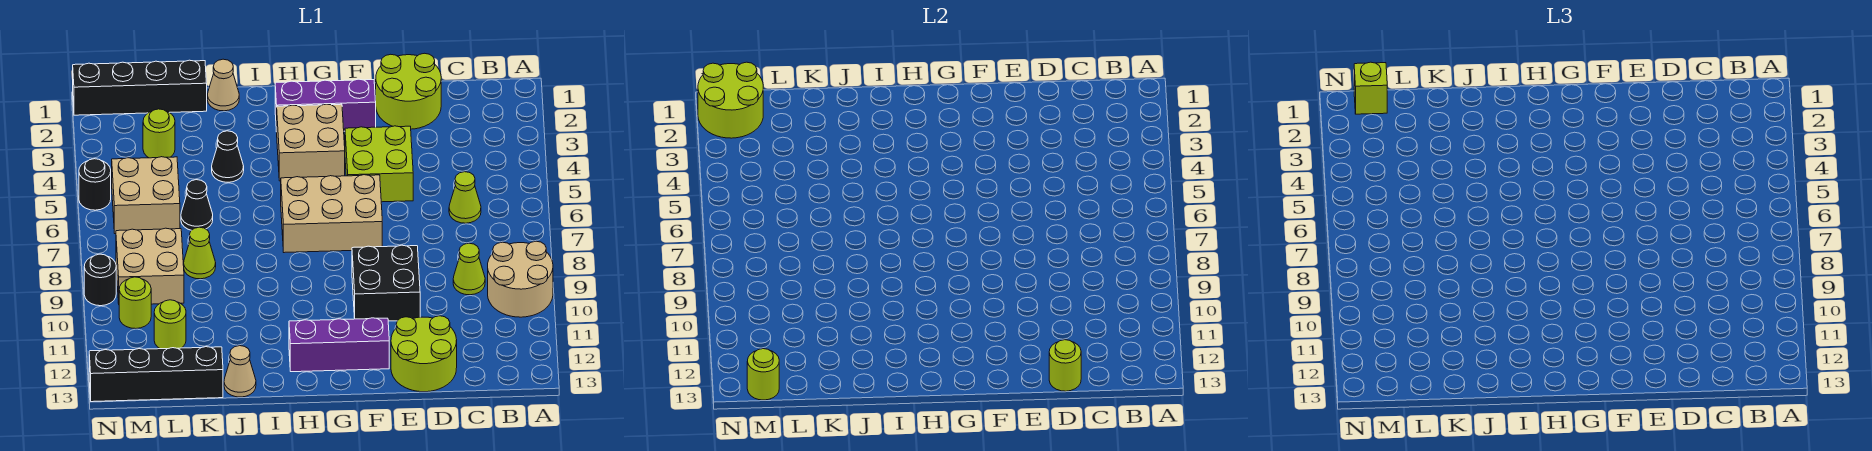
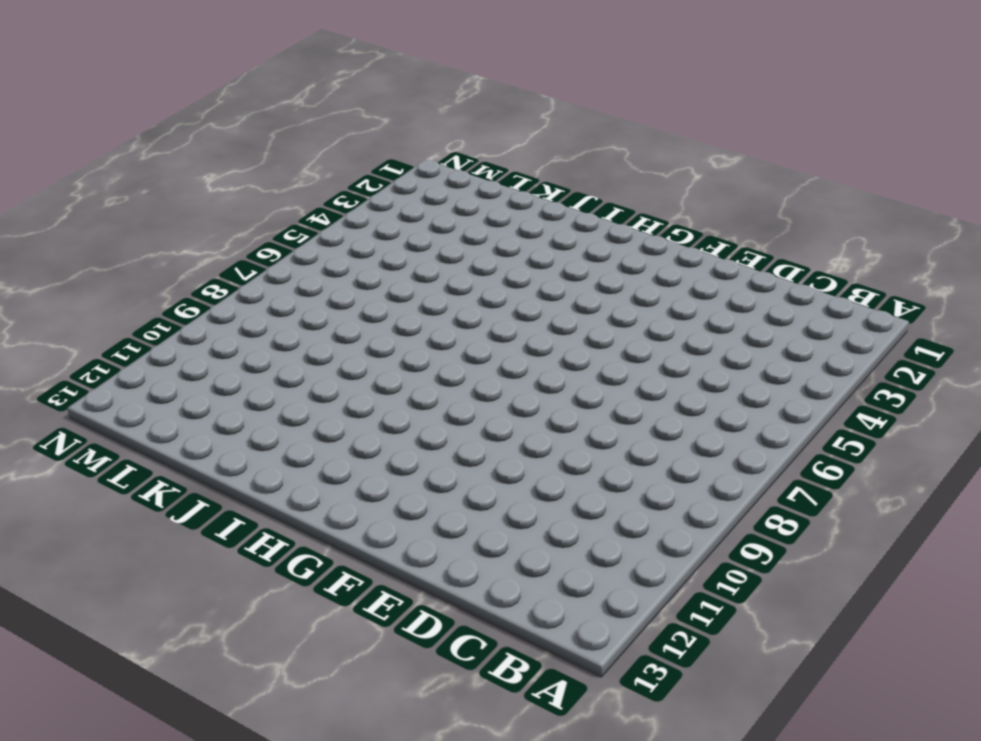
none -> tan 2x2 round brick [488,241,553,317]
none -> lime 1x1 cone [449,172,481,223]
none -> lime 1x1 cone [453,243,485,295]

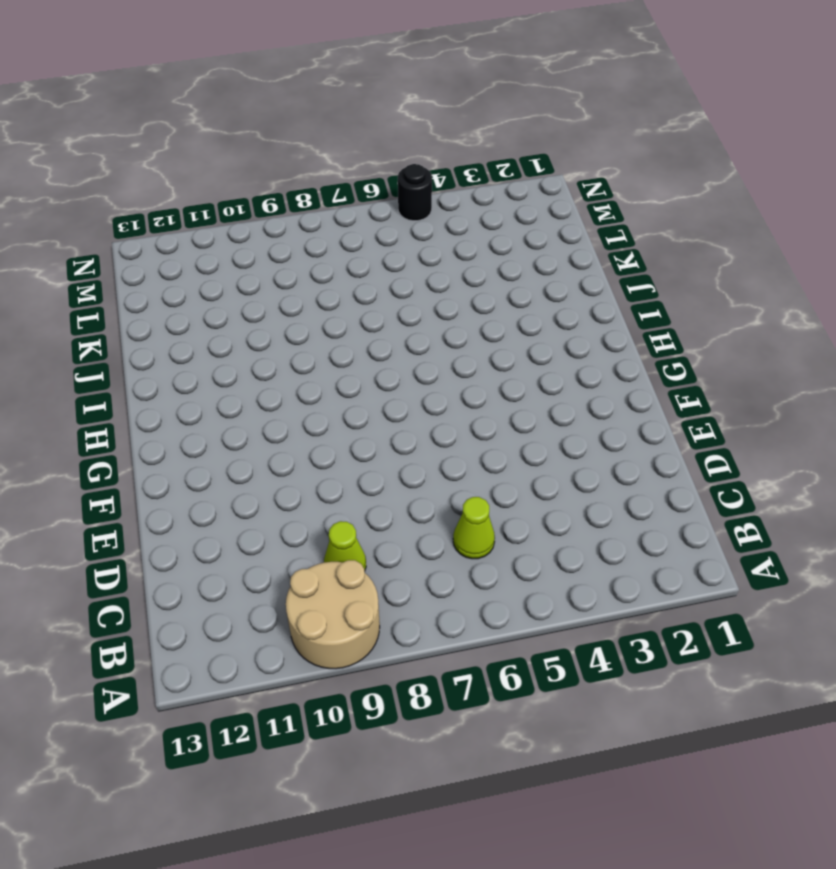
none -> lime 2x2 round brick [376,53,441,129]
none -> lime 2x2 round brick [391,316,457,392]
none -> lime 2x2 brick [345,126,413,202]

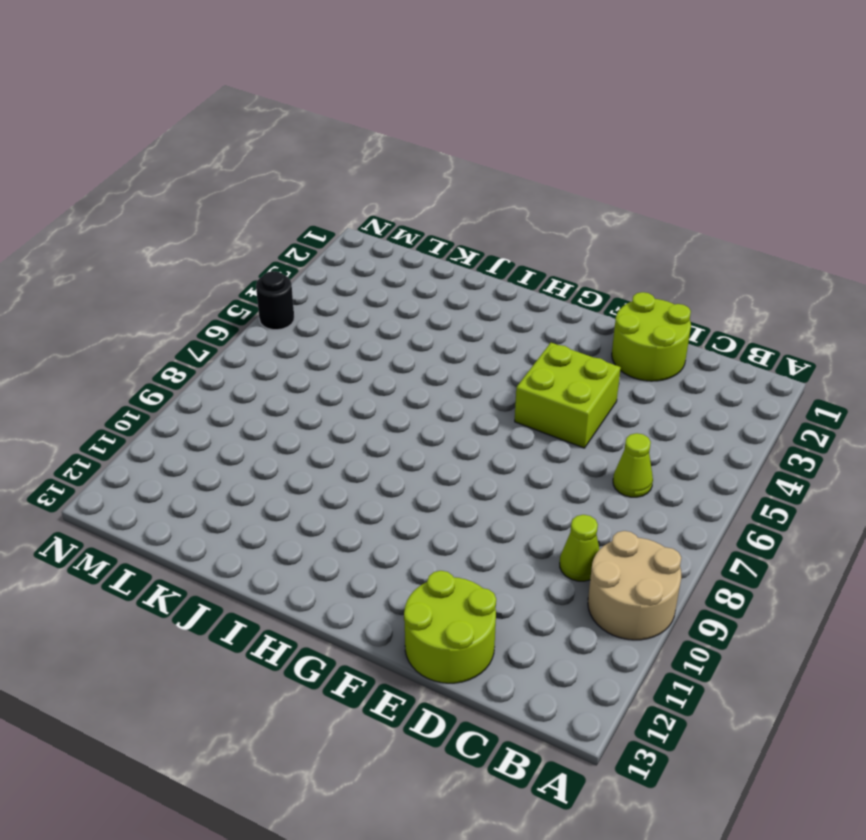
none -> black 2x2 brick [352,245,420,321]
none -> purple 1x3 brick [275,79,376,132]
none -> tan 2x3 brick [281,175,382,253]

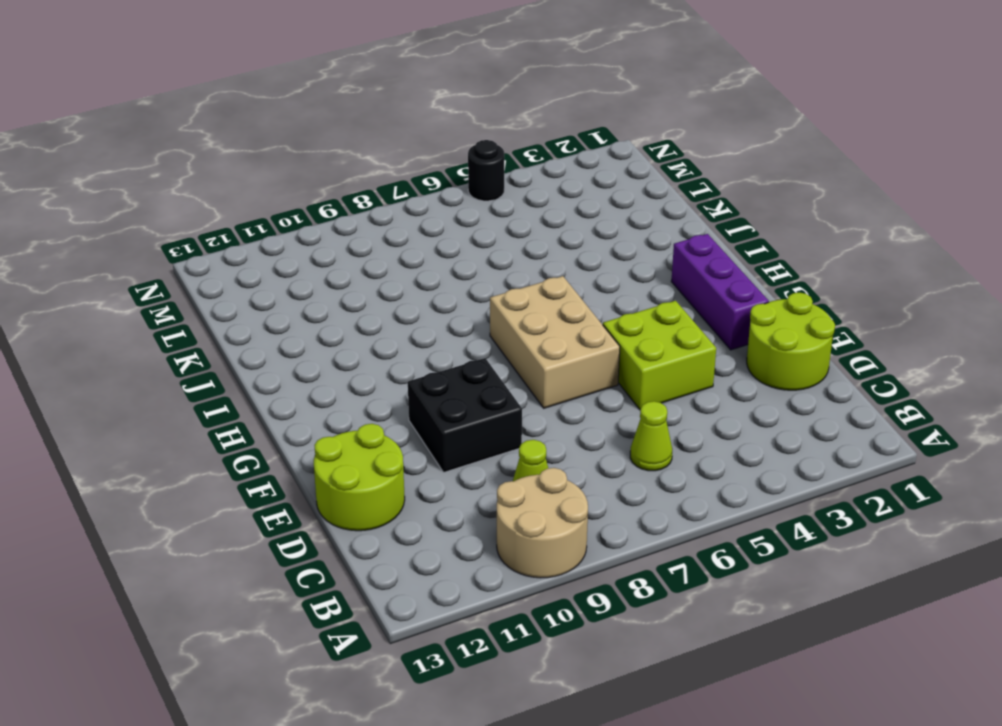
none -> purple 1x3 brick [289,318,389,372]
none -> tan 2x2 brick [277,104,345,181]
none -> tan 1x1 cone [207,59,239,111]

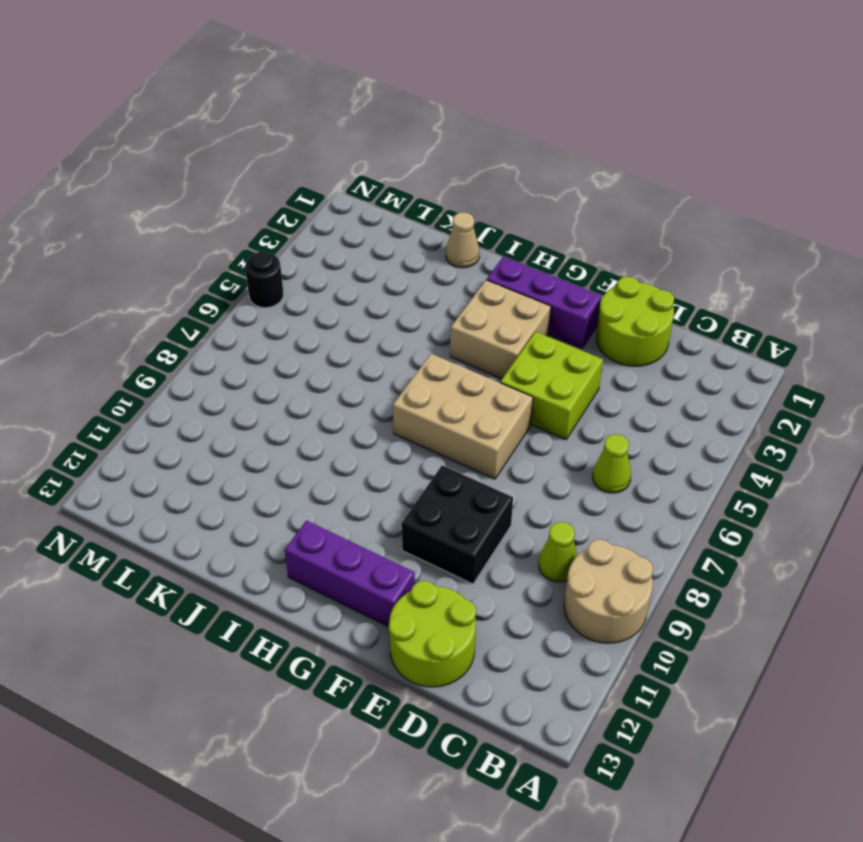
none -> black 1x1 cone [212,131,244,182]
none -> tan 1x1 cone [224,346,256,397]
none -> black 1x4 brick [73,60,207,115]

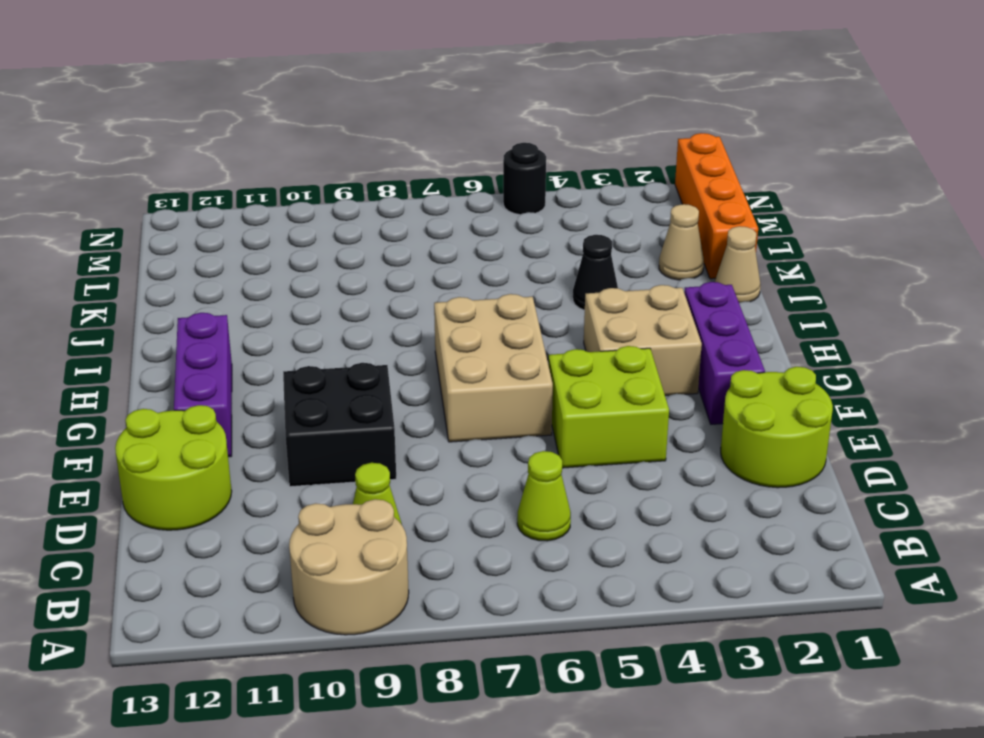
orange 1x4 brick [675,133,758,279] -> black 1x4 brick [73,60,207,115]
tan 1x1 cone [659,204,704,280] -> tan 1x1 cone moved to [224,346,256,397]
none -> black 1x1 cone [181,180,213,230]
none -> lime 1x1 cone [184,227,216,279]
none -> black 1x4 brick [89,347,223,402]

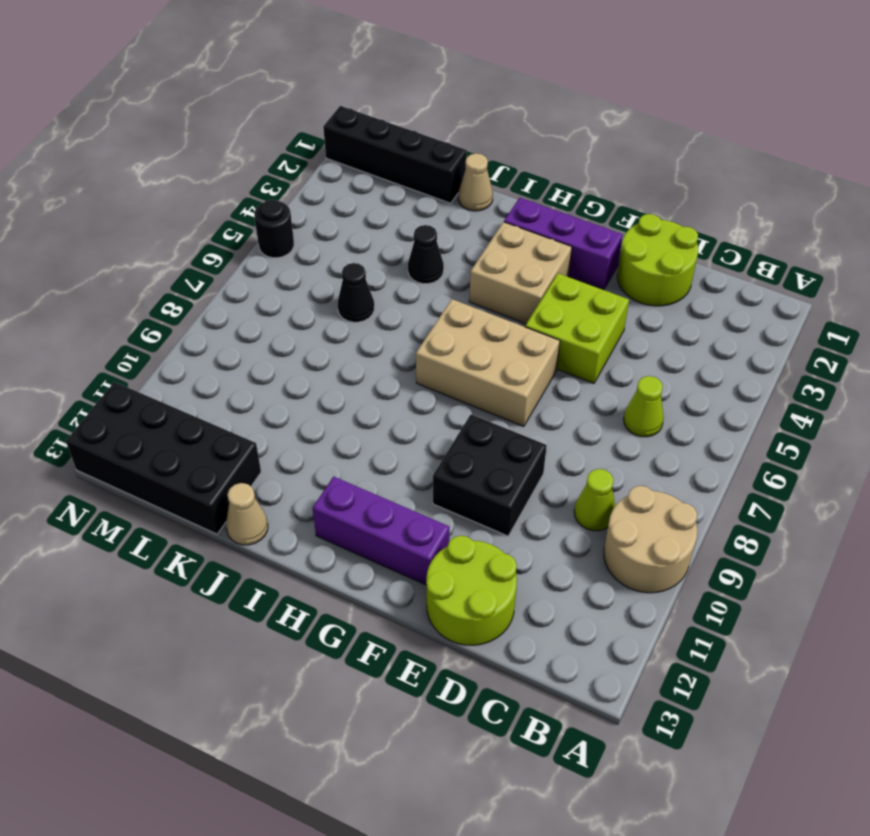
black 2x4 brick [66,382,261,534] -> black 1x4 brick [89,347,223,402]
none -> lime 1x1 cone [184,227,216,279]
none -> lime 1x1 round brick [143,109,175,158]
none -> tan 2x2 brick [112,157,180,234]

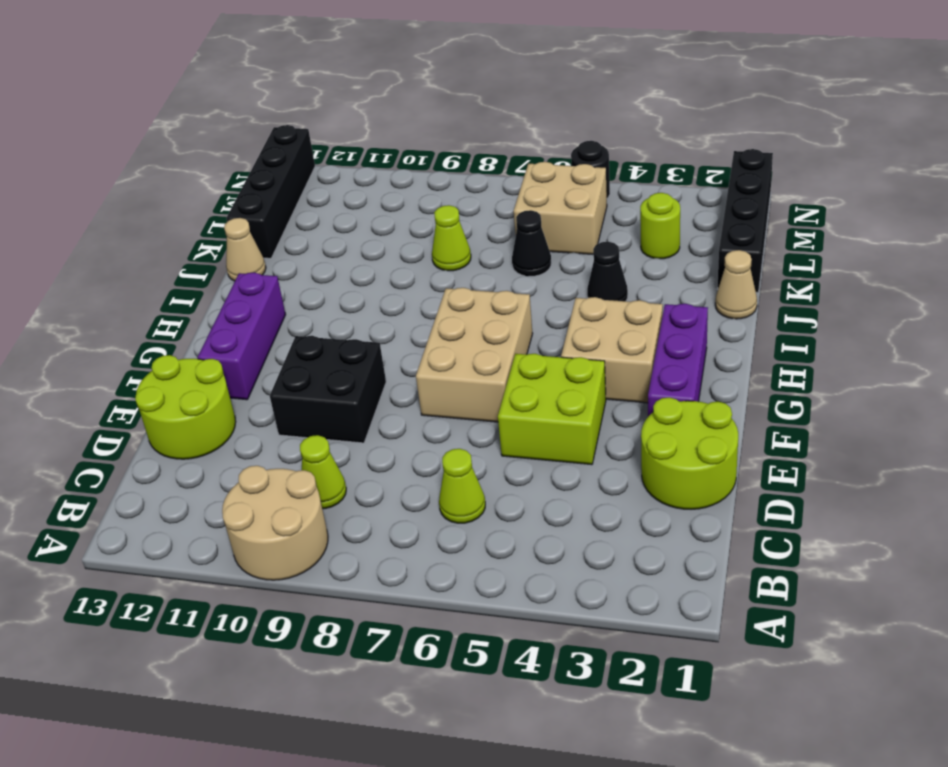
none -> tan 2x2 brick [116,228,184,304]
none -> lime 1x1 round brick [154,300,186,349]
none -> lime 1x1 round brick [119,277,151,329]

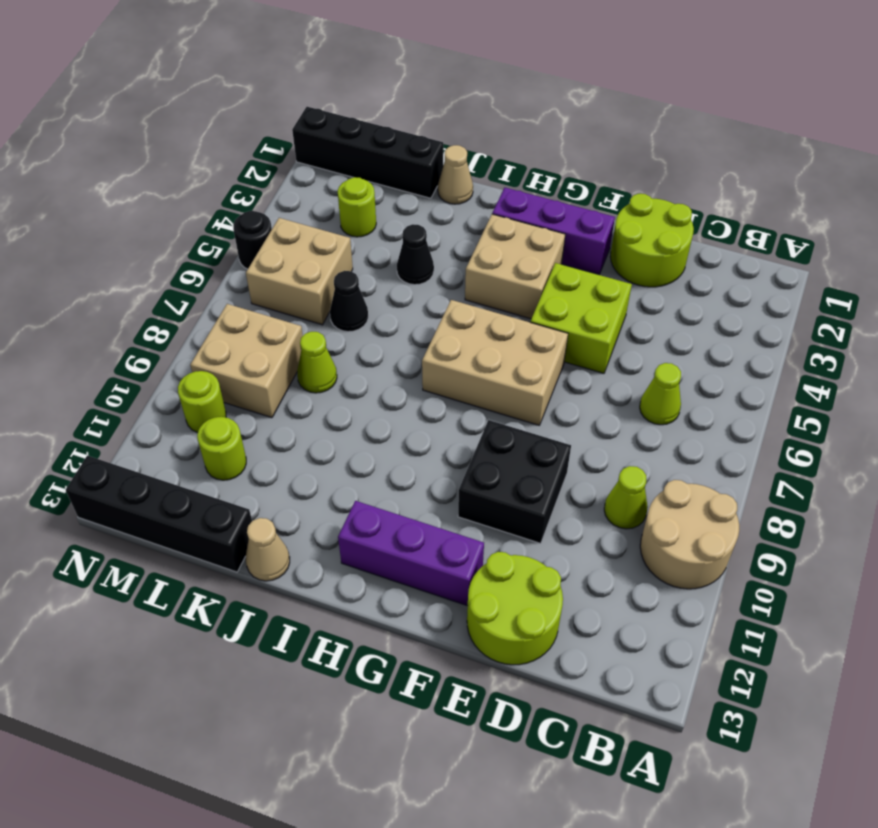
none -> black 1x1 round brick [84,254,116,306]
none -> lime 1x1 round brick [1049,340,1081,391]
none -> lime 2x2 round brick [698,62,763,138]

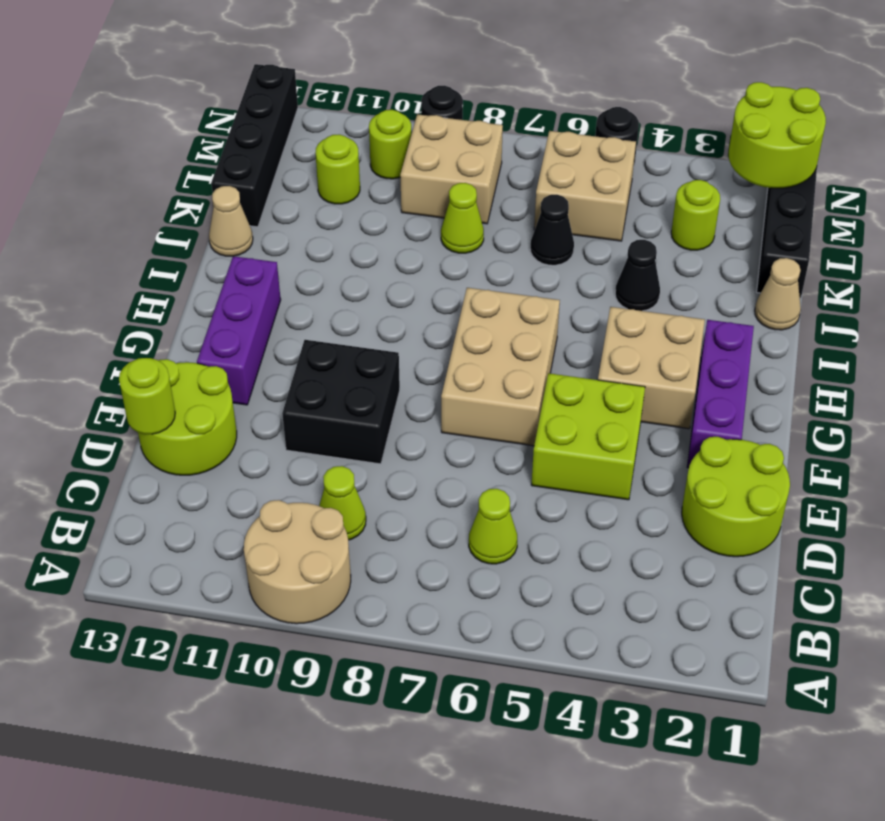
none -> lime 1x1 round brick [747,349,779,400]
none -> lime 1x1 brick [1354,62,1387,114]

